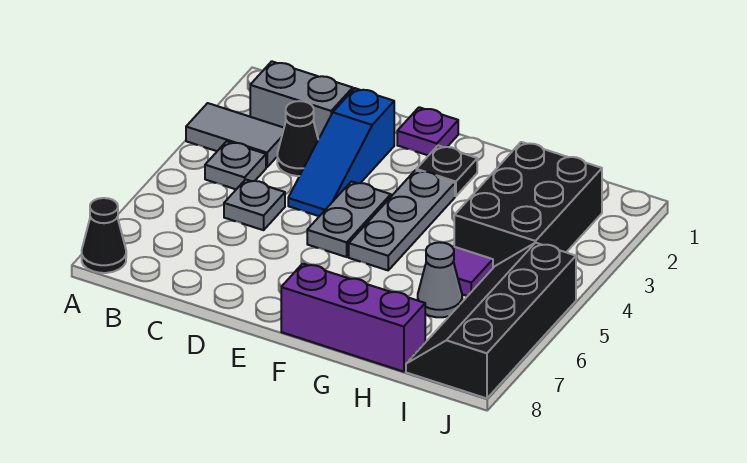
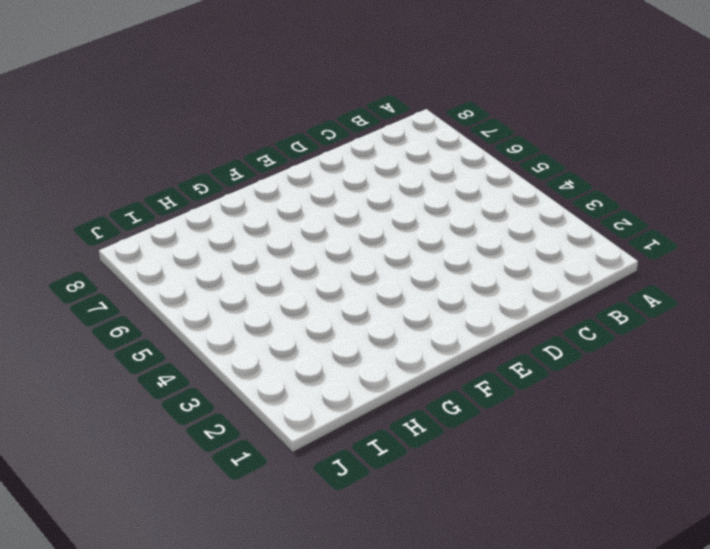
none -> grey 1x2 tile [186,103,284,167]
none -> black 1x1 cone [82,198,126,273]
none -> grey 1x2 brick [250,61,353,139]

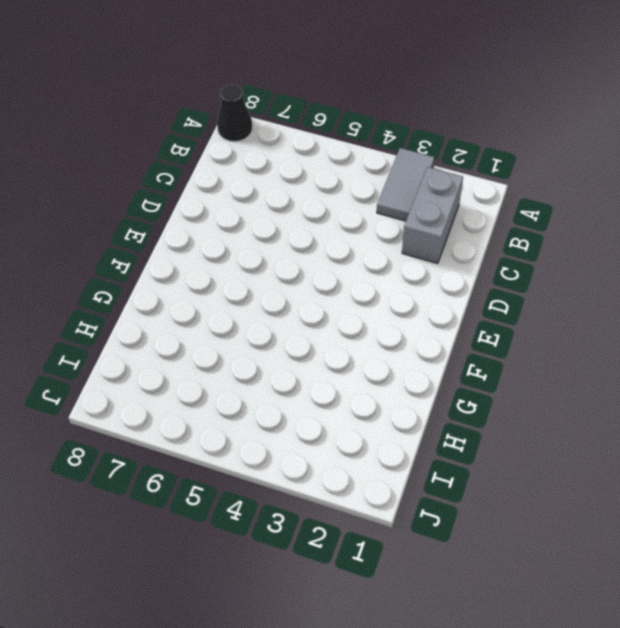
none -> grey 1x1 plate [205,141,266,189]
none -> black 1x1 cone [277,101,318,176]
none -> grey 1x1 plate [224,179,285,230]

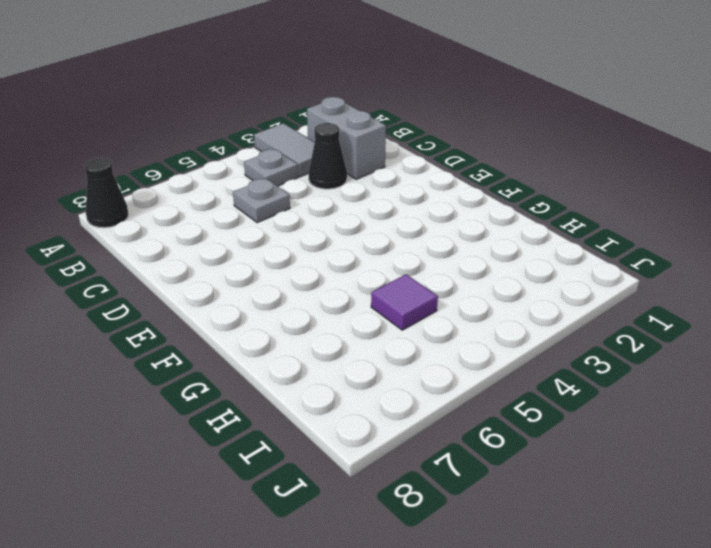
none -> blue 1x3 slope [288,88,394,216]
none -> purple 1x1 plate [397,107,458,156]
none -> grey 1x2 plate [307,182,391,257]

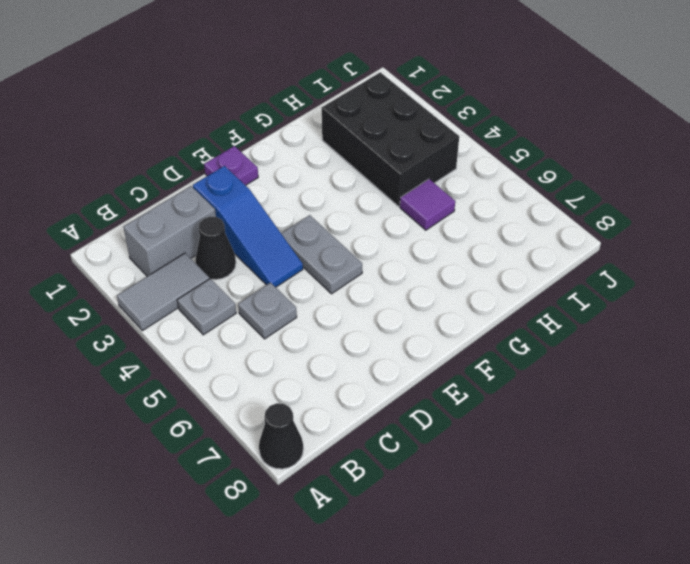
none -> black 1x1 plate [416,146,477,196]
none -> grey 1x3 plate [349,170,455,270]
none -> purple 1x3 brick [281,264,425,372]

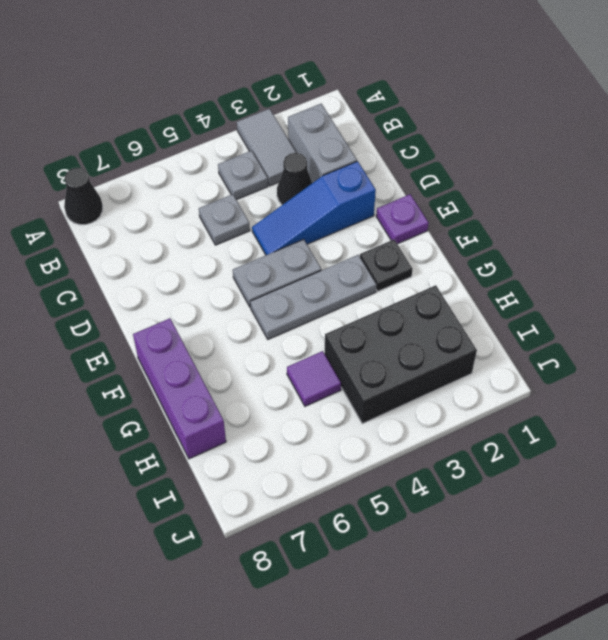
none -> grey 1x1 cone [418,242,462,317]
none -> black 2x4 slope [406,243,576,398]

